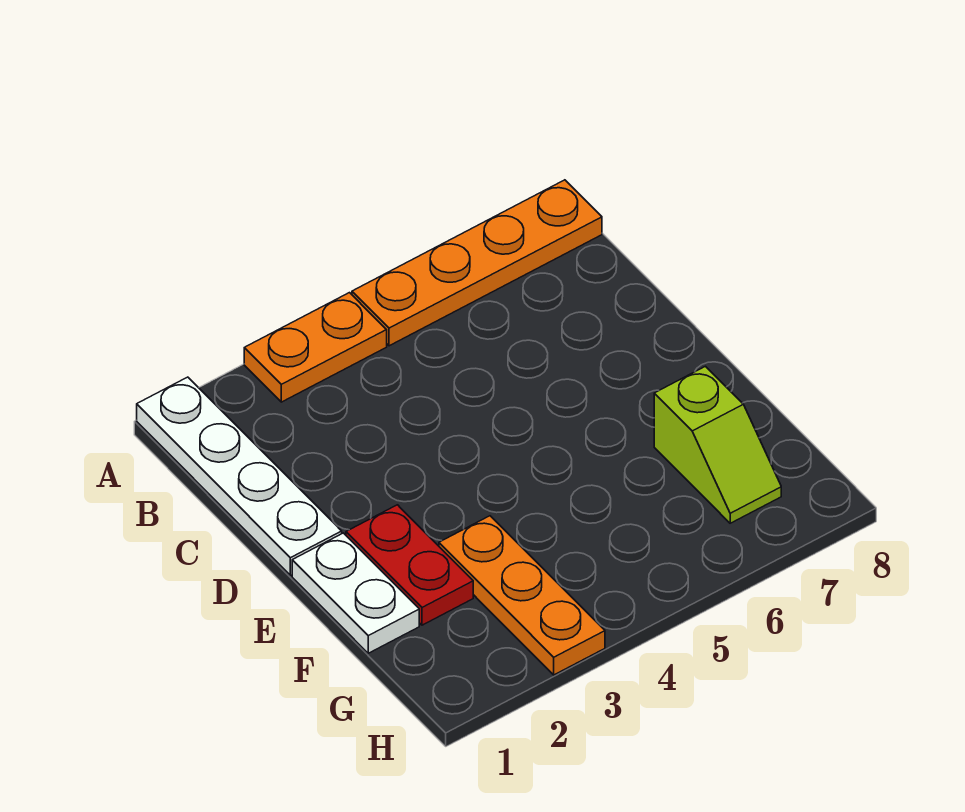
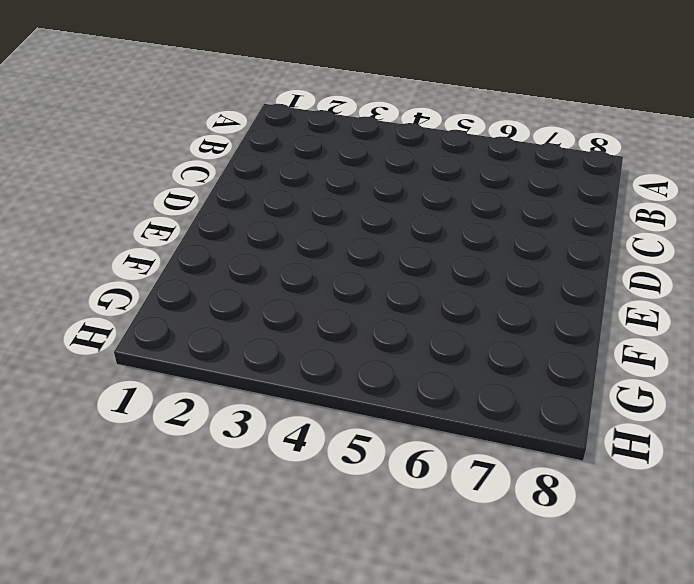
none -> white 1x4 plate [137,377,342,575]
none -> orange 1x2 plate [244,293,387,402]

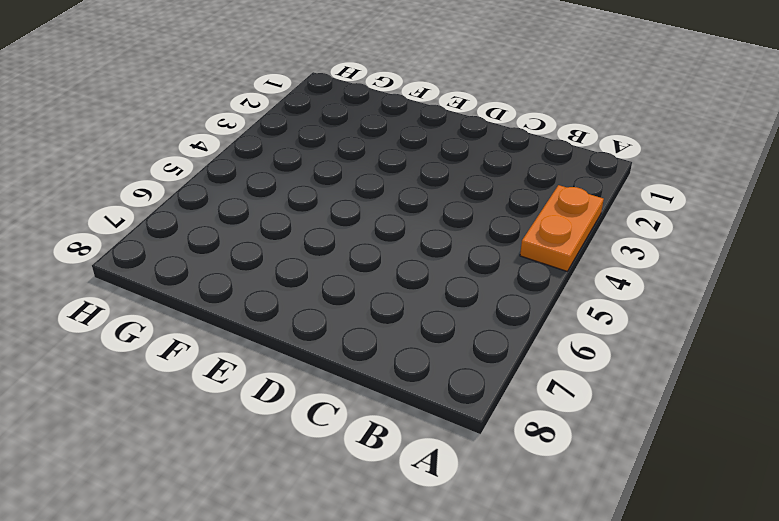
none -> white 1x4 plate [137,377,342,575]
none -> orange 1x4 plate [352,180,602,346]

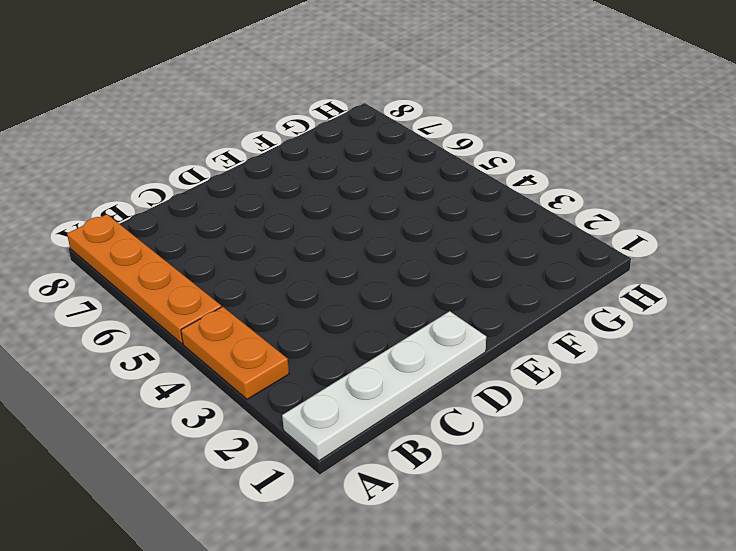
none -> white 1x2 plate [292,533,419,653]
none -> red 1x2 plate [346,505,473,625]

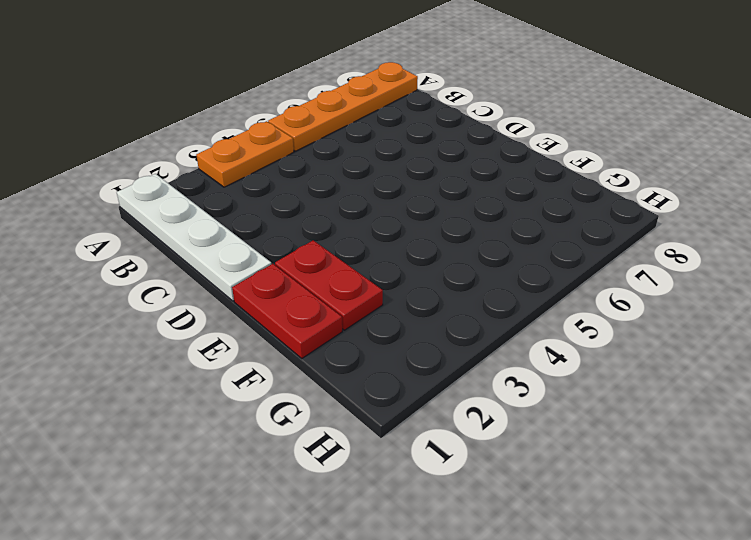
red 1x2 plate [232,264,342,358] -> white 1x2 plate [292,533,419,653]
none -> orange 1x3 plate [439,516,605,675]
none -> lime 1x2 slope [654,366,781,523]

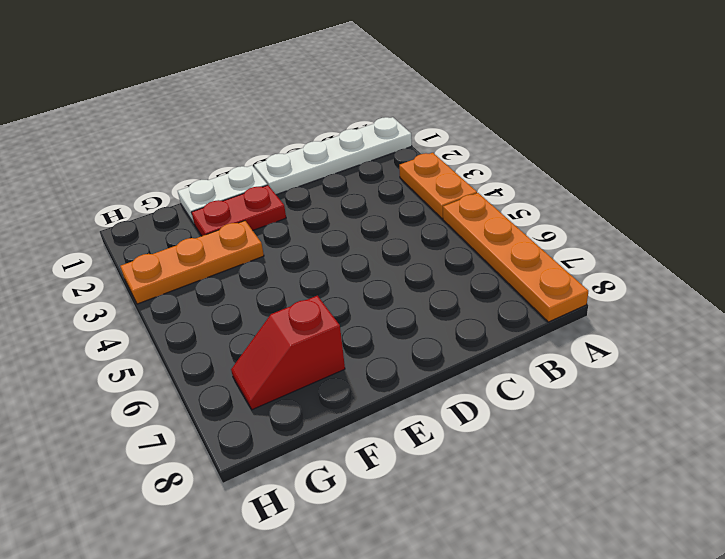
red 1x2 slope [231,295,345,410] -> lime 1x2 slope [654,366,781,523]

